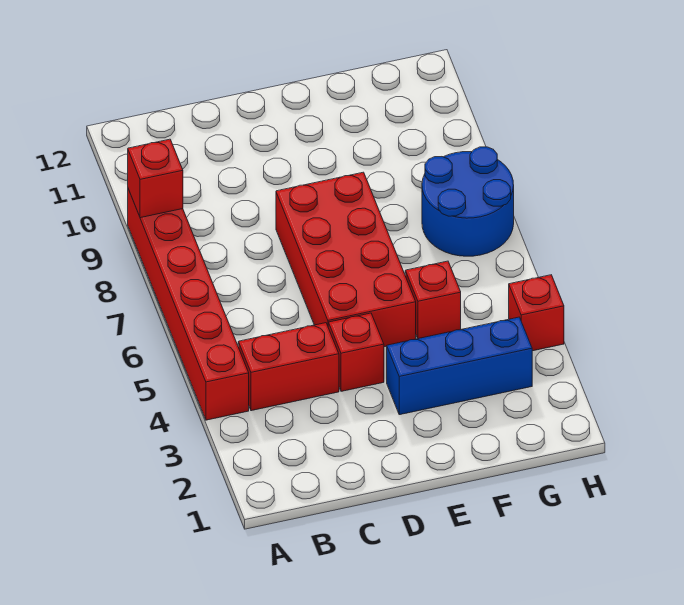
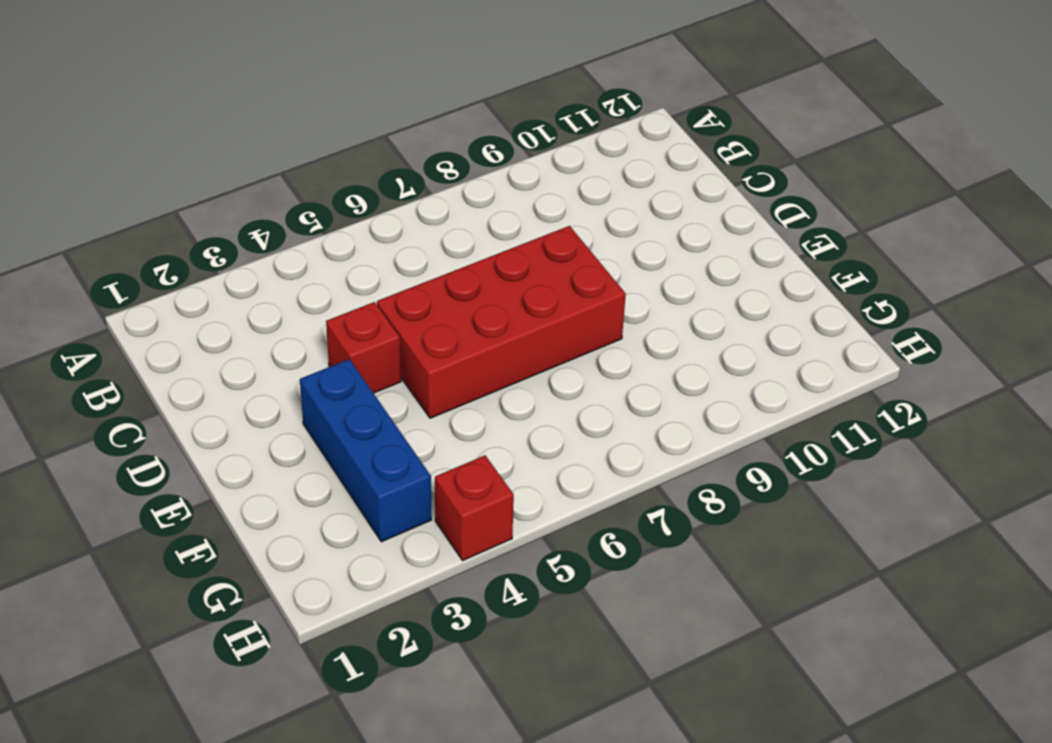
none -> red 1x6 brick [128,189,249,420]
none -> red 1x2 brick [238,323,339,411]

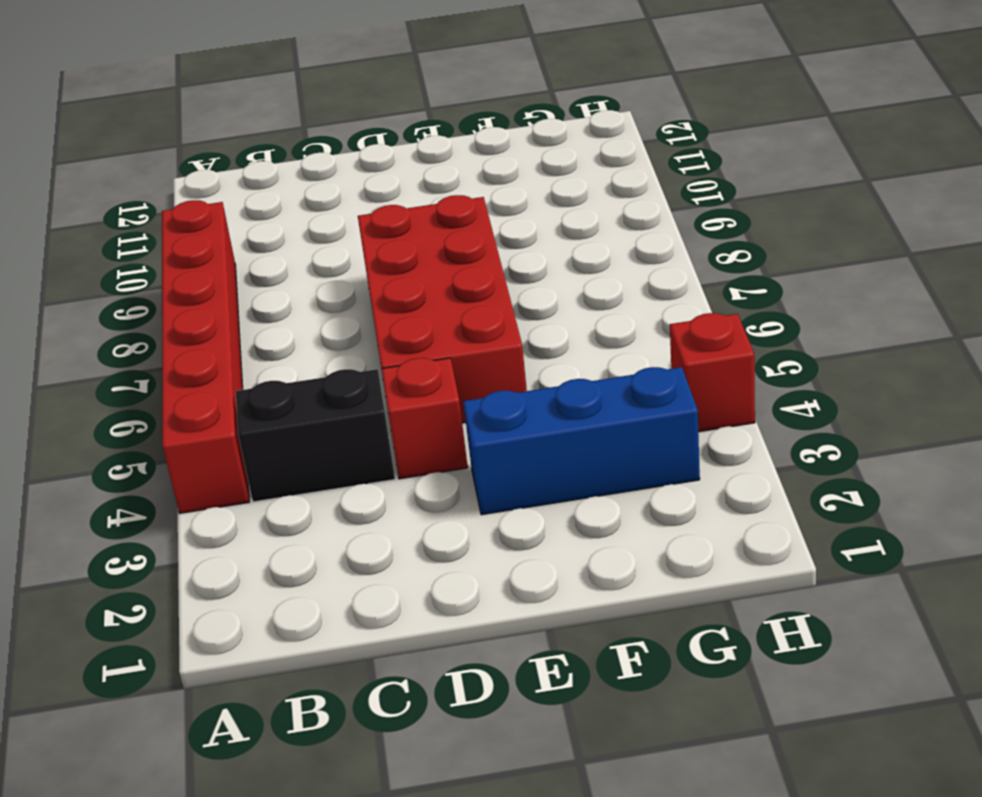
black 1x2 brick [236,369,395,502] -> red 1x2 brick [238,323,339,411]
none -> red 1x1 brick [405,261,461,339]
none -> blue 2x2 round brick [422,147,514,256]

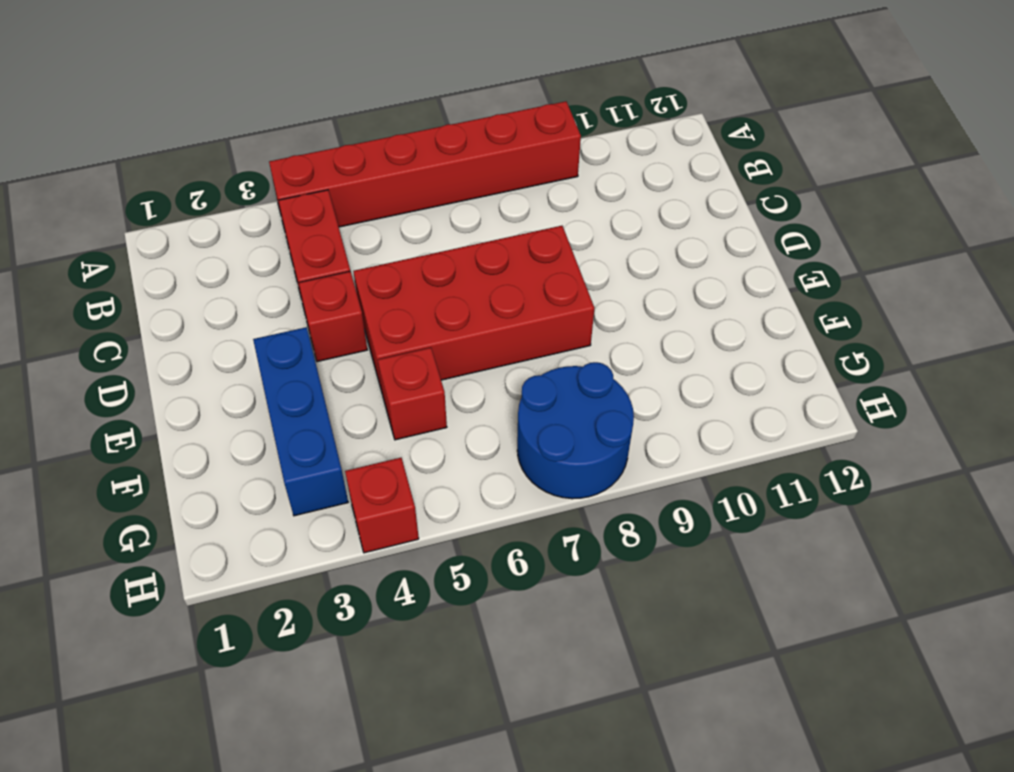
none -> red 1x1 brick [128,139,183,218]

